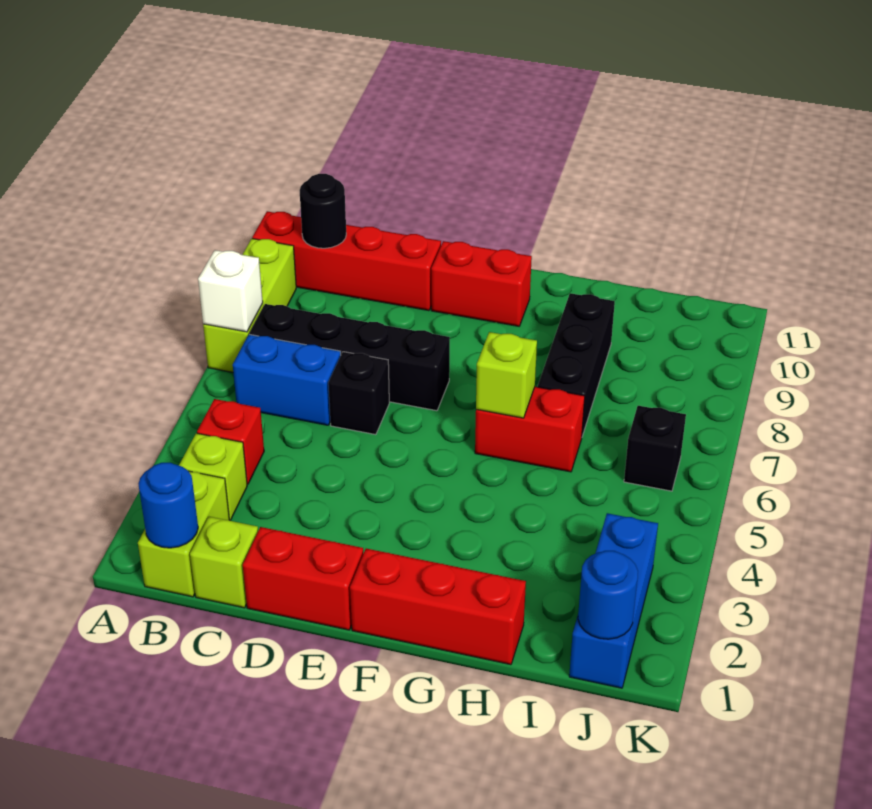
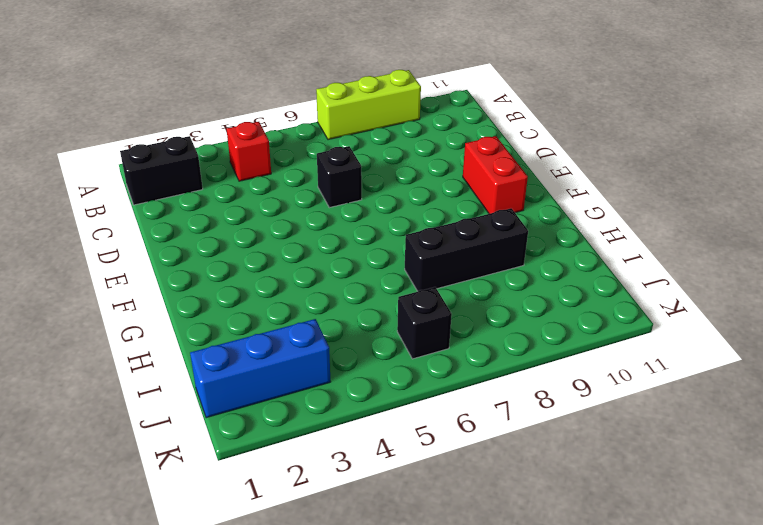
black 1x2 brick [120,136,203,205] -> lime 1x2 brick [138,471,229,597]
none -> red 1x4 brick [252,211,441,311]
none -> lime 1x1 brick [179,433,247,520]
none -> blue 1x2 brick [233,334,341,425]

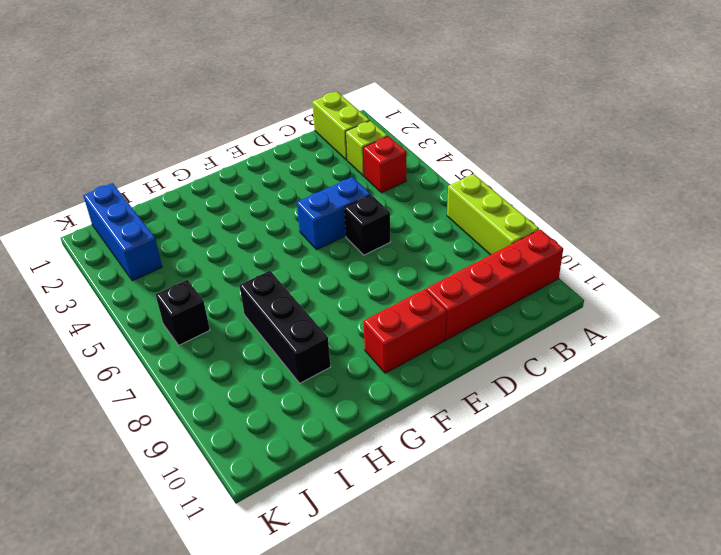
blue 1x2 brick [297,177,371,250] -> blue 1x2 brick moved to [233,334,341,425]
none -> black 1x4 brick [250,304,450,411]
none -> lime 1x1 brick [190,517,258,608]
none -> red 1x2 brick [243,527,363,630]

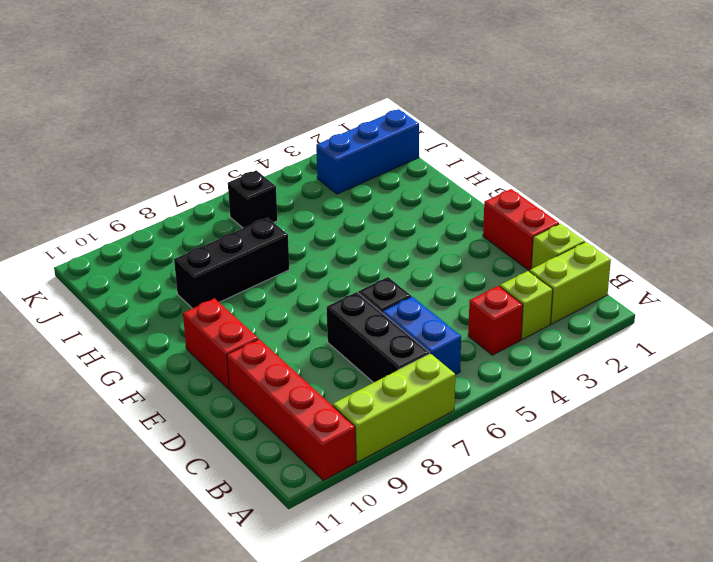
black 1x3 brick [327,292,429,383] -> black 1x4 brick [250,304,450,411]
none -> red 1x3 brick [350,549,526,665]
none -> red 1x2 brick [475,387,585,472]
none -> white 1x1 brick [198,250,263,332]

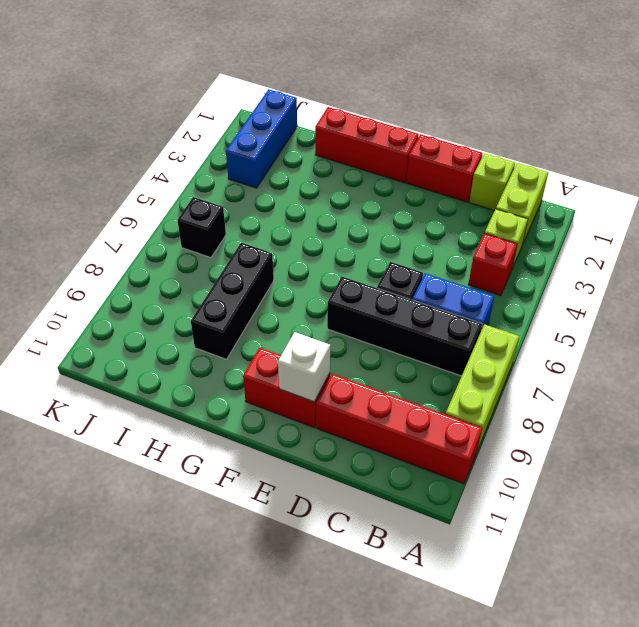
white 1x1 brick [278,332,330,402] -> white 1x1 brick moved to [198,250,263,332]
none -> red 1x2 brick [475,387,585,472]
none -> blue 1x1 round brick [138,463,198,548]
none -> black 1x1 round brick [300,174,346,248]

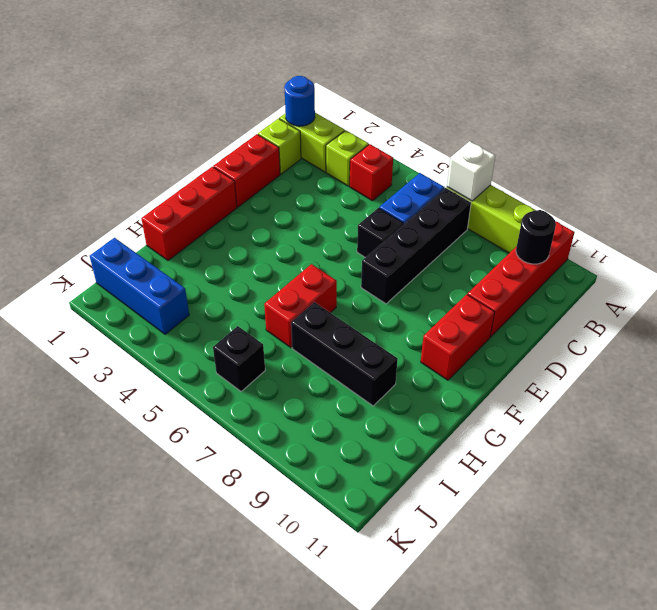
none -> lime 1x1 brick [476,332,537,418]
none -> blue 1x1 round brick [578,551,638,639]

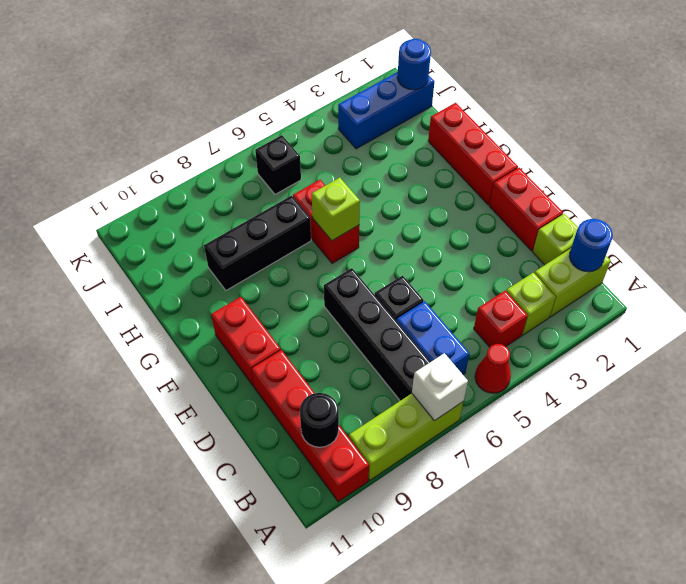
red 1x1 cone [475,344,511,393] -> none

